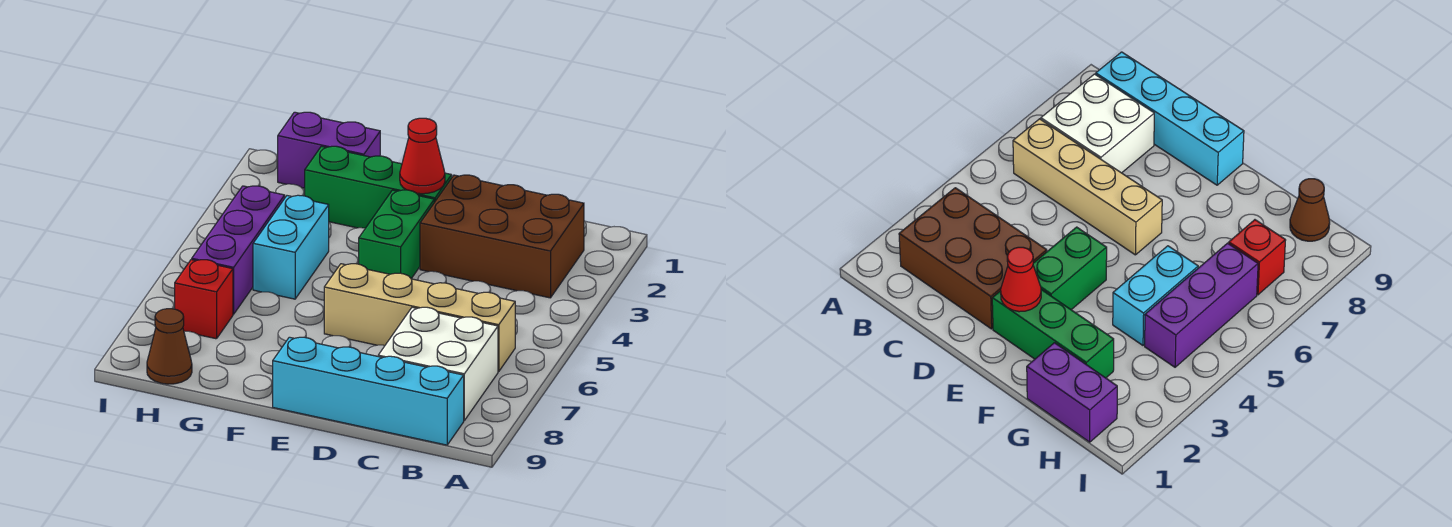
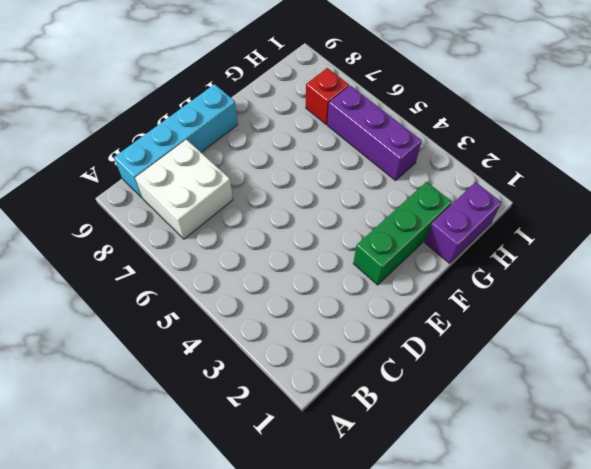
none -> brown 2x3 brick [420,175,584,298]
none -> tan 1x4 brick [324,264,515,372]
none -> green 1x2 brick [359,190,434,279]

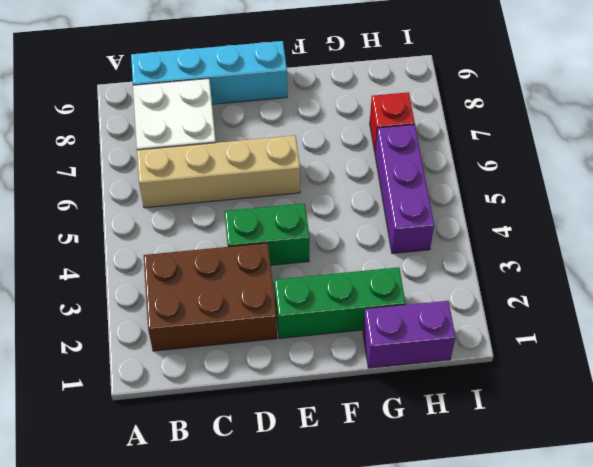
green 1x2 brick [224,203,310,265] -> green 1x2 brick turned to [359,190,434,279]
none -> cyan 1x2 brick [253,195,329,299]
none -> brown 1x1 cone [147,309,192,384]
none -> red 1x1 cone [400,118,445,194]

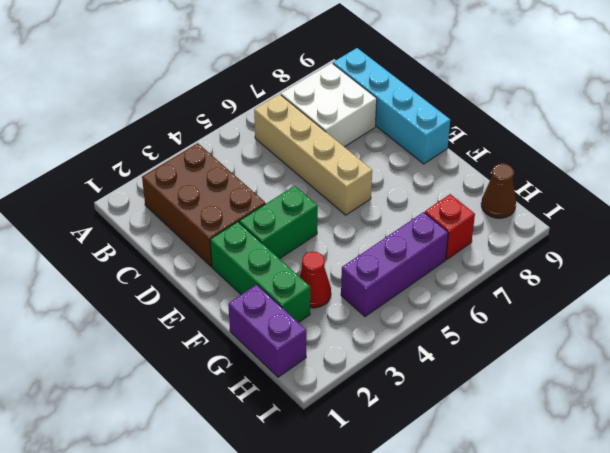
red 1x1 cone [299,252,331,308] -> red 1x1 cone moved to [400,118,445,194]
none -> cyan 1x2 brick [253,195,329,299]

